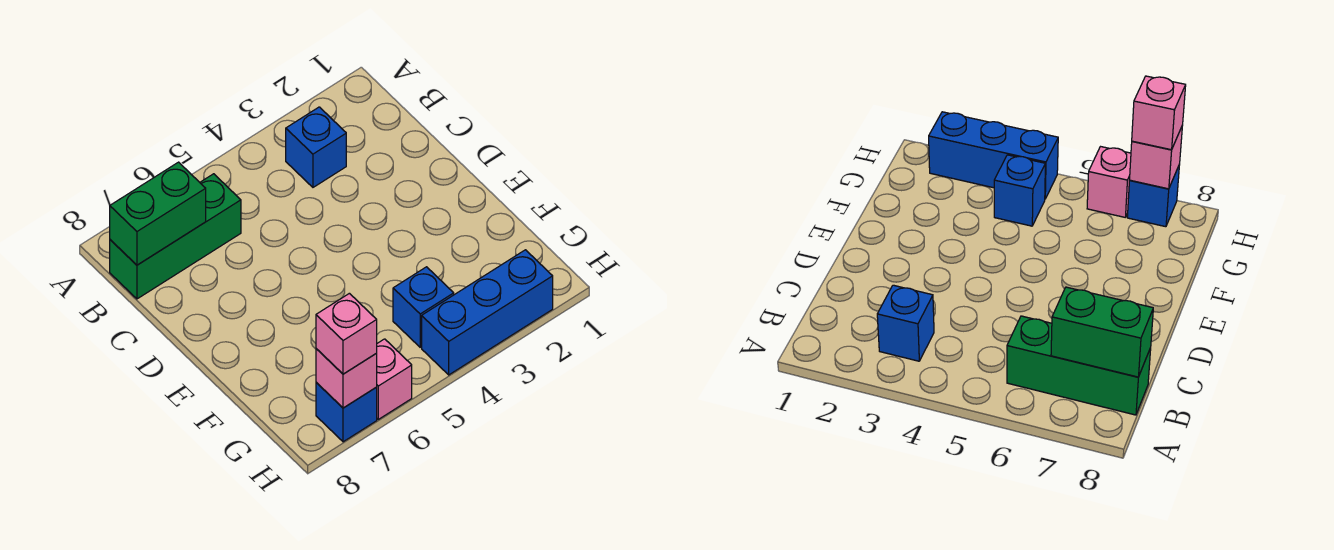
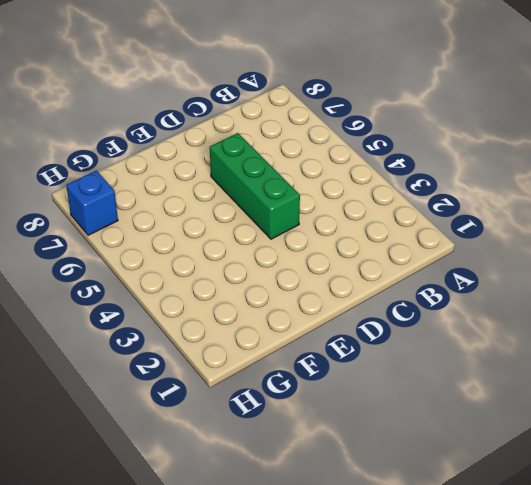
green 1x3 brick [210,133,300,239] -> green 1x3 brick moved to [110,174,241,299]
none -> blue 1x1 brick [286,107,346,187]
none -> blue 1x1 brick [393,267,454,347]

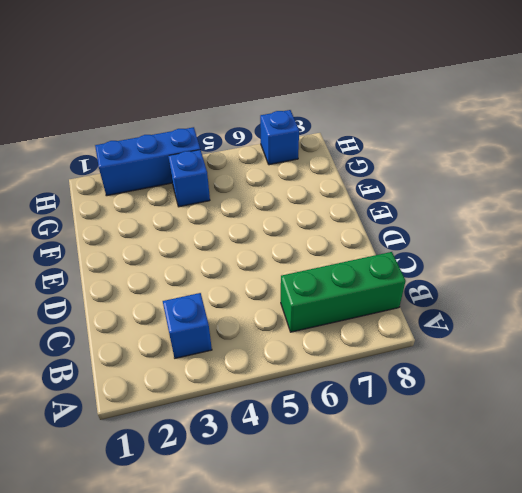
none -> pink 1x1 brick [376,339,412,419]
none -> green 1x2 brick [110,162,206,265]

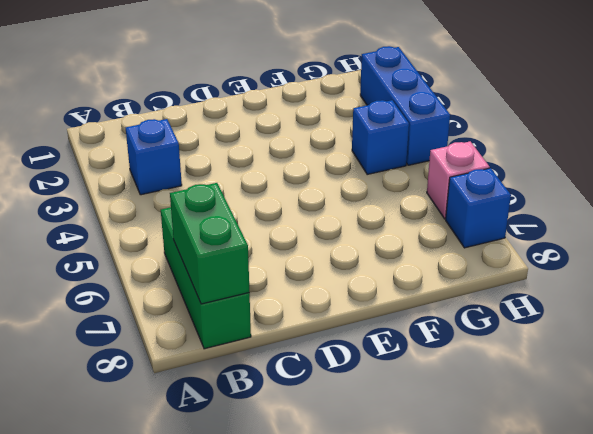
none -> pink 1x1 brick [316,349,377,408]
none -> pink 1x1 brick [316,293,377,374]

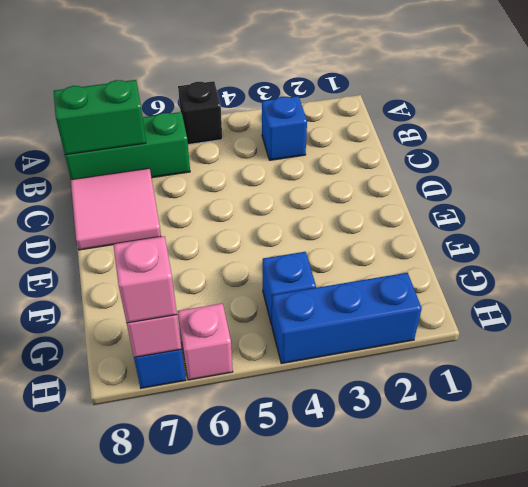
black 1x1 brick [178,81,222,145] -> none
pink 2x2 tile [71,168,161,250] -> none

